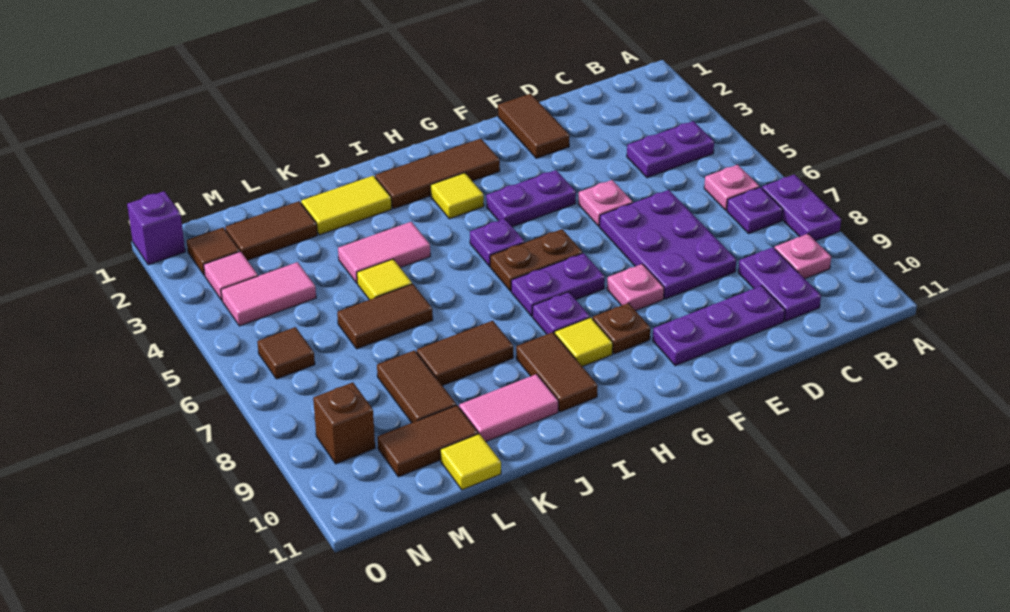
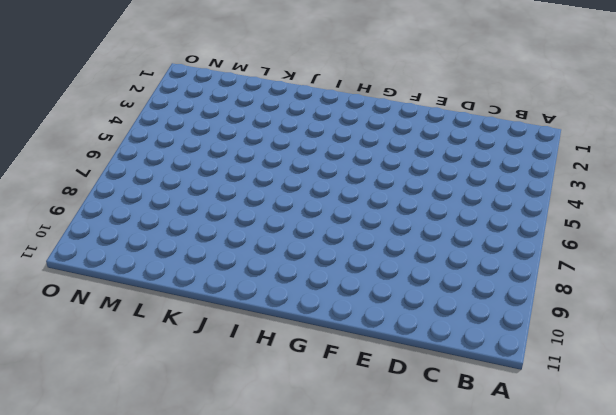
none -> purple 1x2 plate [762,174,841,241]
none -> purple 1x2 plate [627,121,714,178]
none -> pink 1x1 plate [704,165,759,210]
none -> purple 1x1 plate [727,187,783,233]

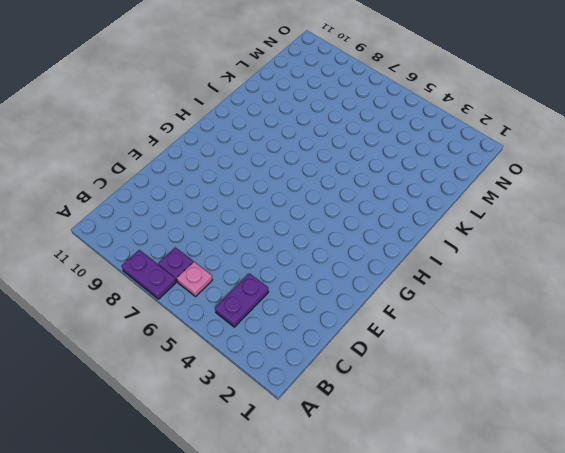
none -> pink 1x1 plate [775,234,831,279]
none -> purple 1x2 plate [738,247,821,321]
none -> purple 2x3 plate [600,190,736,299]
none -> purple 1x3 plate [653,286,785,366]

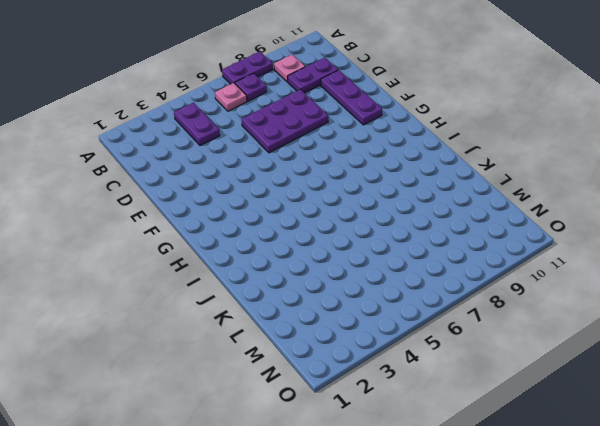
none -> brown 1x2 tile [498,94,570,158]
none -> pink 1x1 plate [578,180,633,226]
none -> purple 1x2 plate [486,170,576,227]
none -> pink 1x1 plate [607,264,664,311]

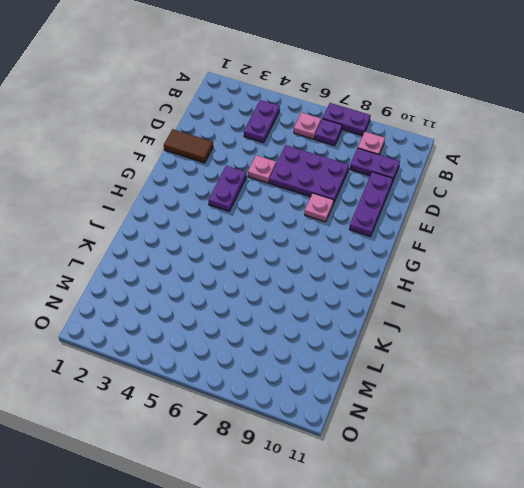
none -> brown 1x3 tile [375,139,500,209]
none -> brown 1x2 plate [490,229,583,291]
none -> purple 1x2 plate [511,253,605,316]
none -> brown 1x1 plate [593,303,650,354]

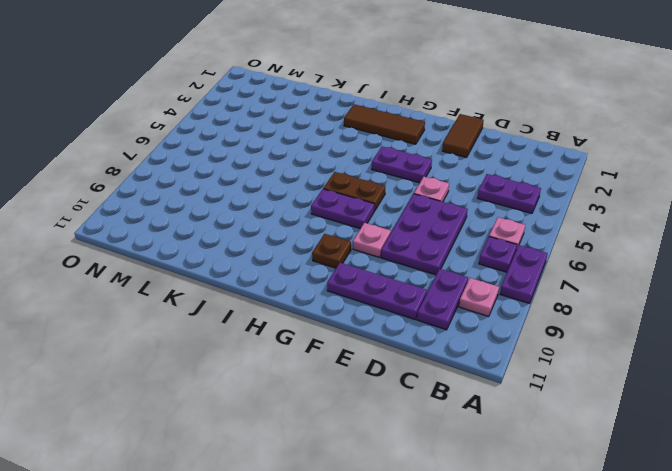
none -> yellow 1x1 tile [431,173,484,219]
none -> purple 1x1 plate [470,219,525,266]
none -> purple 1x1 plate [533,292,590,334]
none -> yellow 1x1 tile [555,318,613,367]

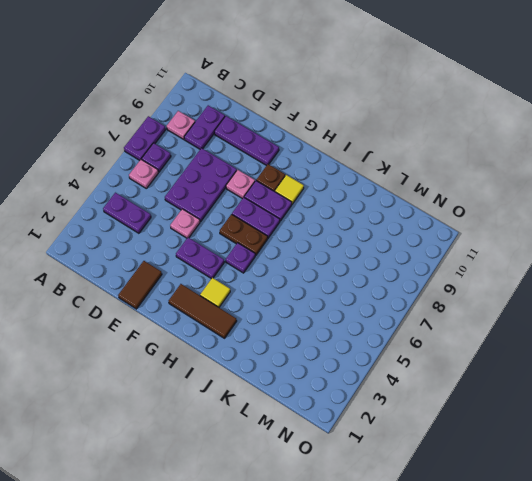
purple 1x2 plate [244,181,292,221] -> purple 1x1 plate [533,292,590,334]
none -> brown 1x2 tile [516,332,598,412]
none -> yellow 1x2 tile [301,176,392,235]
none -> pink 1x2 tile [338,222,430,283]
none -> brown 1x2 tile [417,321,513,386]

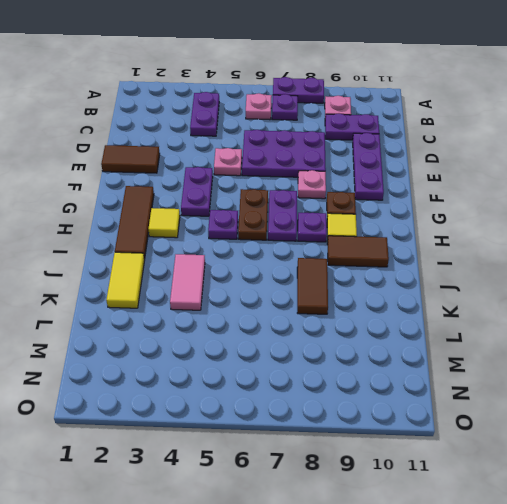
none -> pink 1x2 tile [459,374,558,442]
none -> yellow 1x1 tile [357,259,412,300]
none -> brown 1x2 tile [337,284,433,349]
none -> brown 1x2 tile [225,201,317,260]

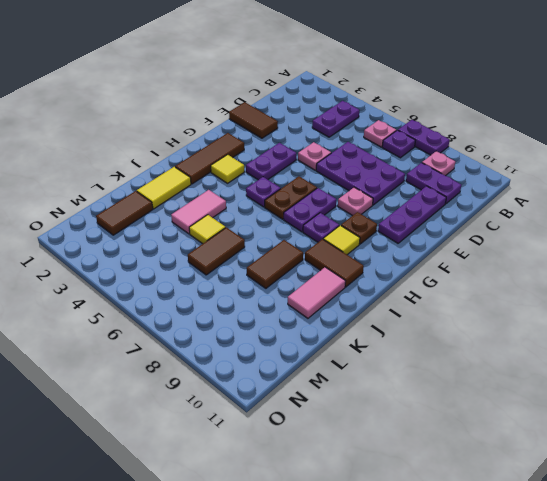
none -> brown 1x2 tile [377,350,456,423]
none -> brown 1x2 tile [378,405,478,477]
none -> yellow 1x1 tile [440,434,501,490]
none -> pink 1x2 tile [221,262,316,326]

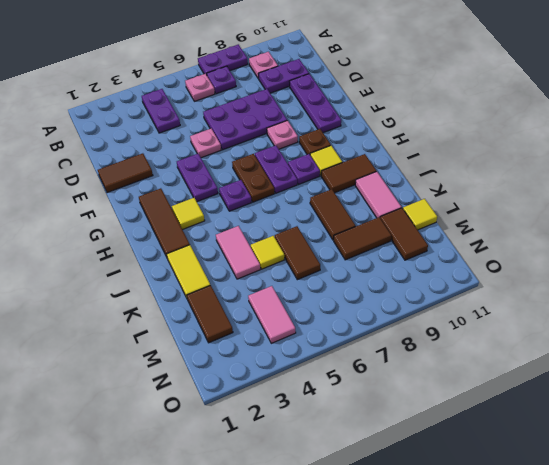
none -> brown 1x1 tile [187,228,240,275]
none -> pink 1x1 tile [204,251,258,300]
none -> brown 1x1 tile [257,327,315,379]
none -> brown 1x1 brick [313,382,375,464]

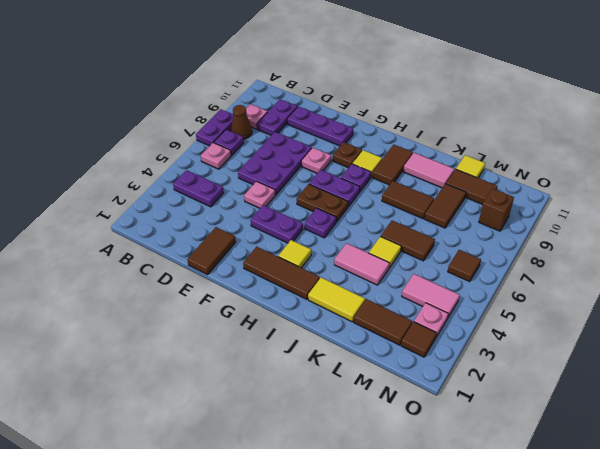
brown 1x1 cone [231,105,252,139] -> none
pink 1x1 plate [414,303,448,337] -> pink 1x1 tile [204,251,258,300]
none -> purple 1x1 brick [127,191,185,265]

